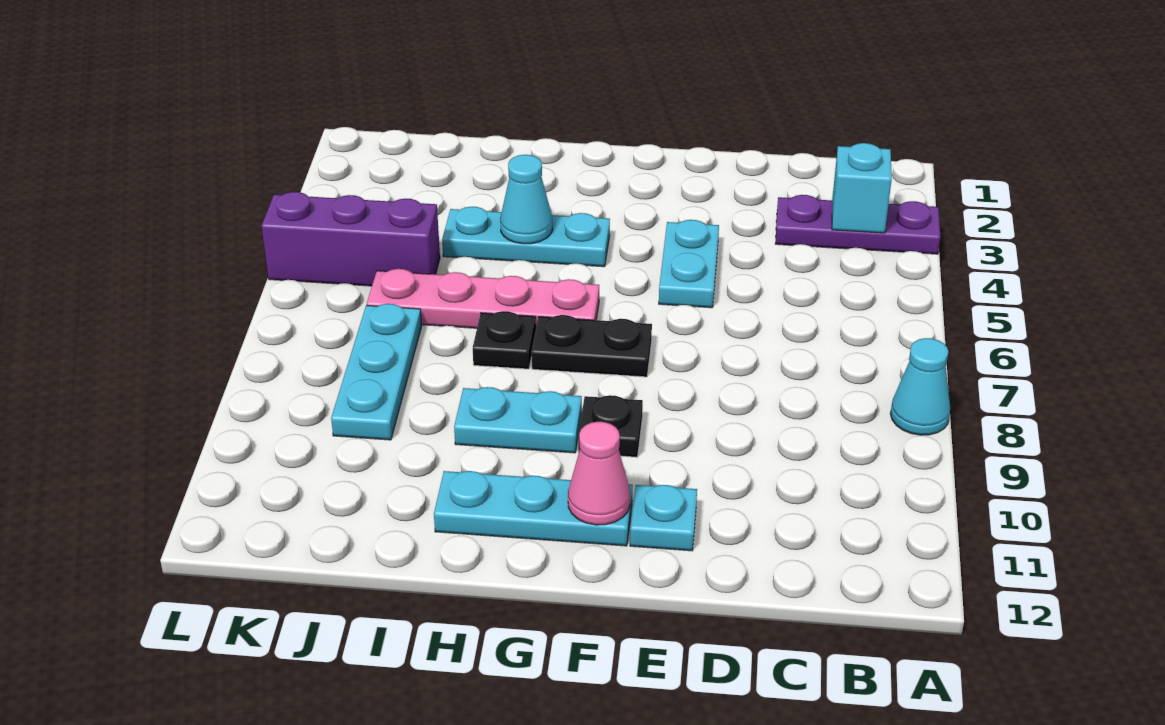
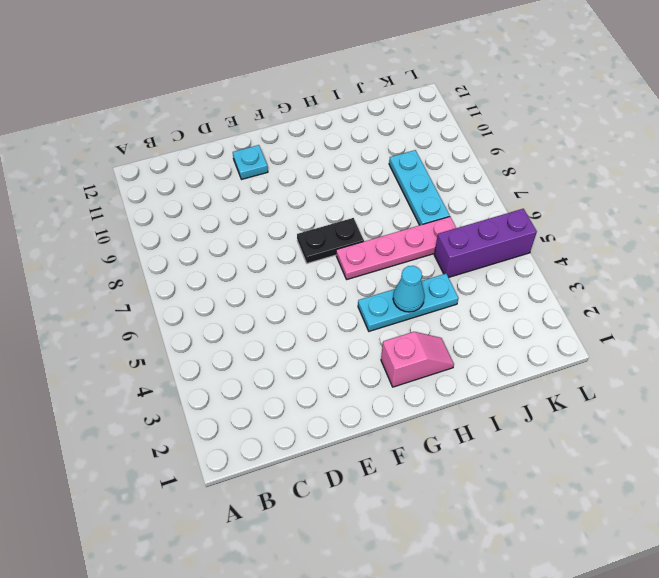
pink 1x2 slope [381,332,454,387] -> none
none -> purple 1x3 plate [775,195,941,254]
none -> cyan 1x1 cone [890,338,950,435]
none -> cyan 1x2 plate [659,220,719,308]

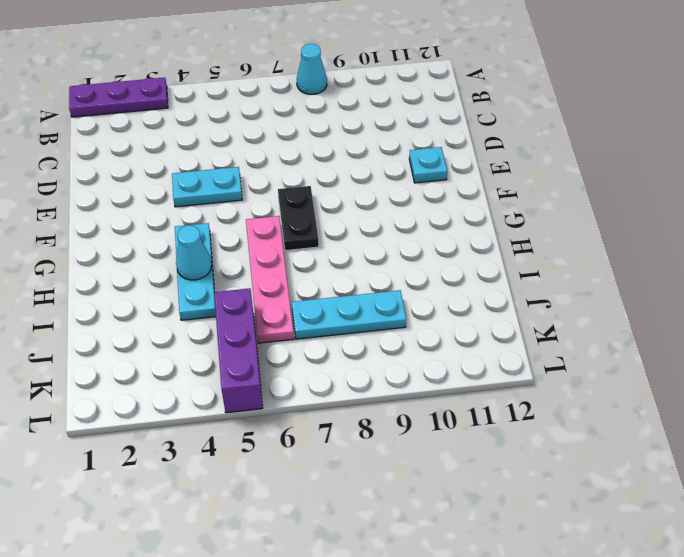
purple 1x3 plate [69,78,168,117] -> purple 1x3 plate turned to [775,195,941,254]
none -> black 1x1 plate [578,395,643,457]
none -> cyan 1x3 plate [434,471,633,546]
none -> cyan 1x2 plate [454,387,582,453]

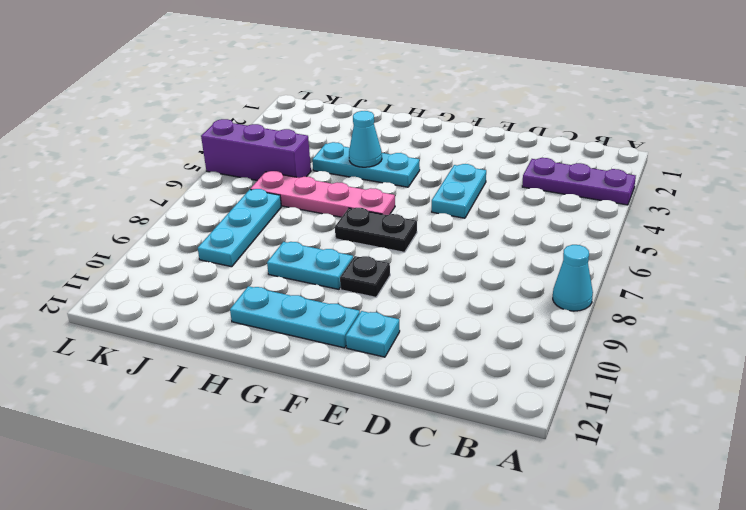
none -> black 1x1 plate [473,311,536,369]
none -> cyan 1x1 brick [832,143,892,233]
none -> pink 1x1 cone [568,422,630,525]

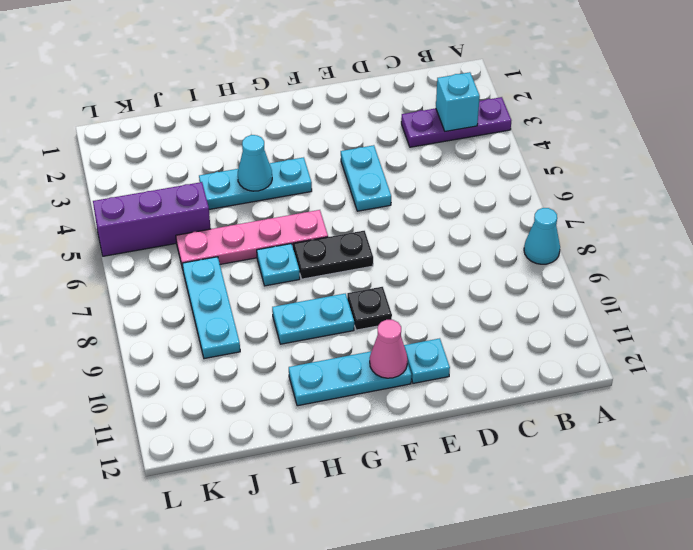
cyan 1x1 plate [257,244,300,286] -> black 1x1 plate [473,311,536,369]

